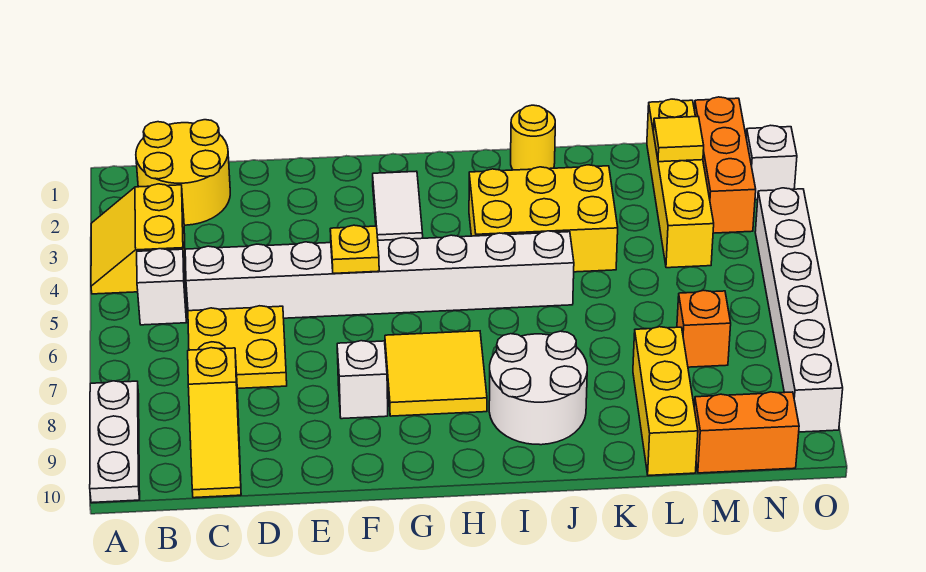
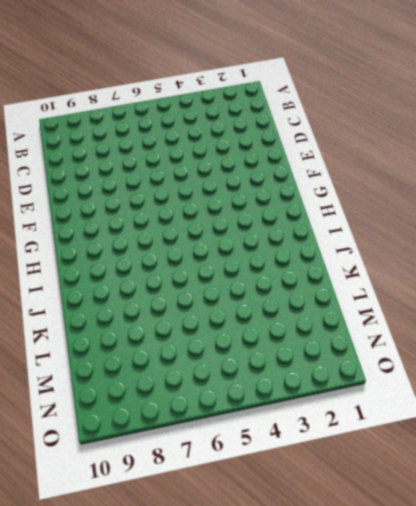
none -> yellow 2x2 slope [91,184,186,294]
none -> white 1x3 plate [90,381,140,503]
none -> yellow 2x2 round brick [136,120,230,225]

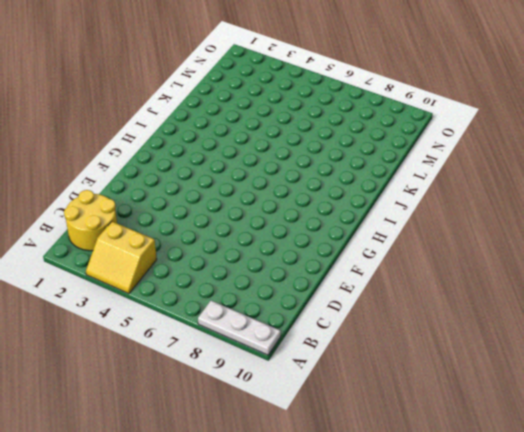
none -> white 1x1 brick [137,249,186,325]
none -> white 1x8 brick [185,231,574,318]
none -> yellow 2x2 plate [188,306,287,389]

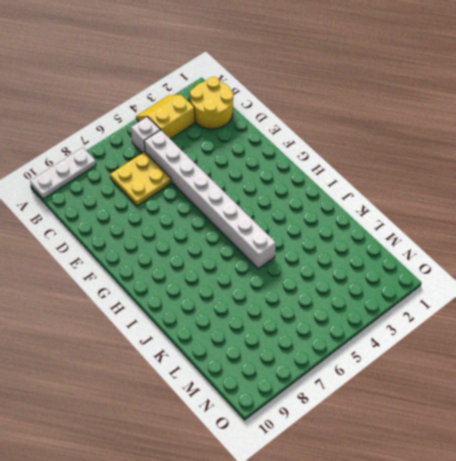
none -> yellow 1x3 slope [188,348,241,498]
none -> white 1x1 brick [337,341,388,419]
none -> white 1x2 tile [373,171,423,240]

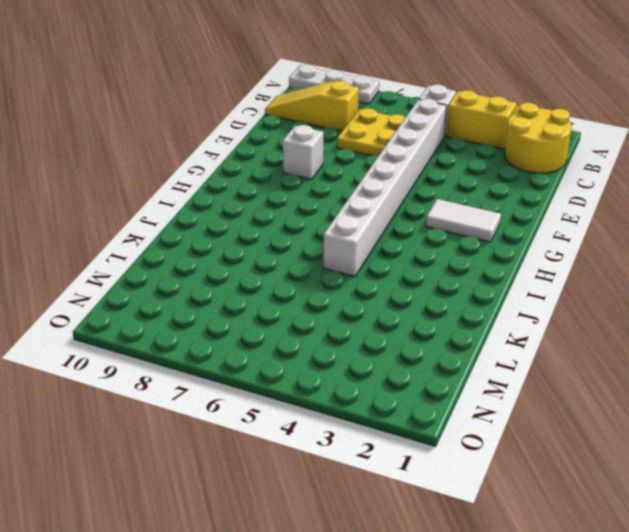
none -> yellow 2x2 tile [385,331,487,416]
none -> yellow 2x3 brick [469,165,618,272]
none -> white 2x2 round brick [489,331,587,445]

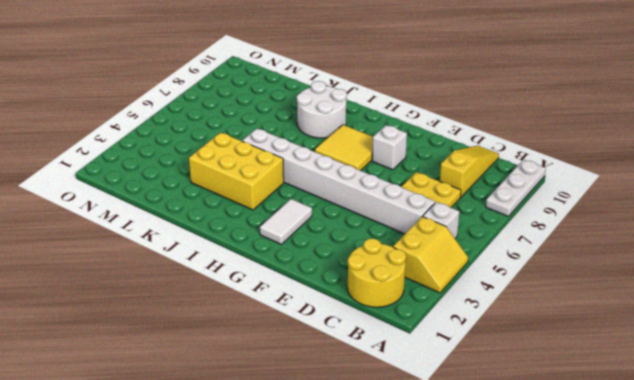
none -> yellow 1x1 round brick [511,105,555,170]
none -> yellow 1x3 brick [633,327,698,476]
none -> yellow 1x4 brick [647,99,714,268]

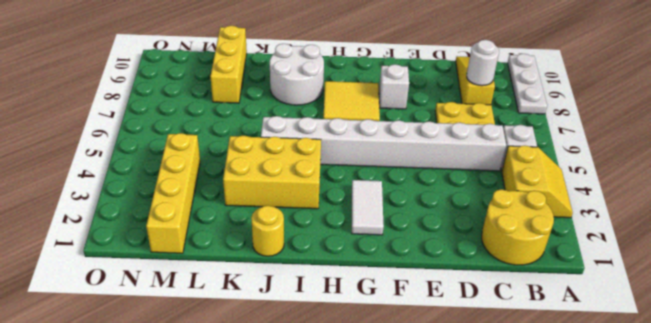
white 1x1 round brick [467,40,499,86] -> none
none -> orange 1x1 brick [677,290,731,367]
none -> orange 1x2 brick [694,392,799,473]
none -> orange 1x3 brick [694,97,756,233]

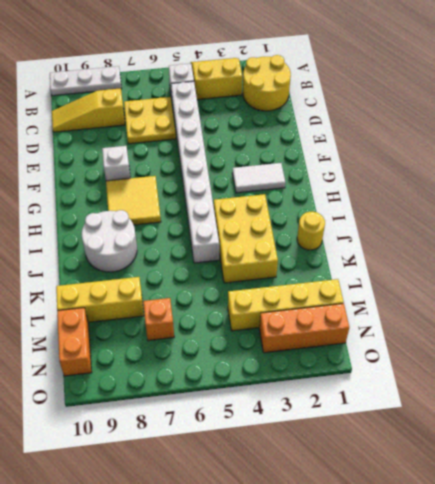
none -> white 1x1 brick [746,125,797,200]
none -> white 1x6 brick [755,188,843,432]
none -> yellow 1x1 plate [330,225,379,273]

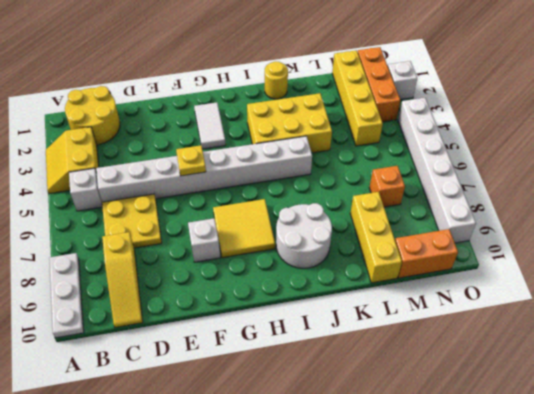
none -> yellow 1x1 tile [653,117,704,162]

